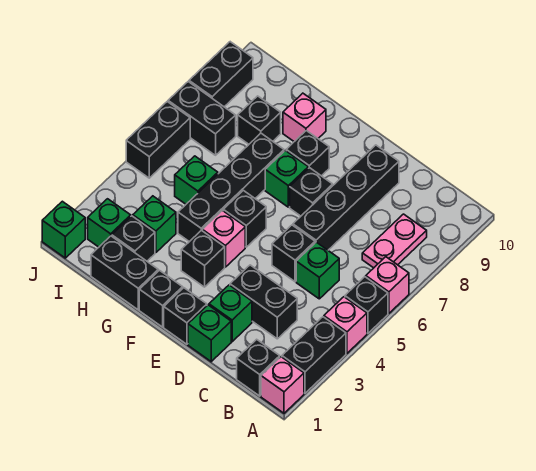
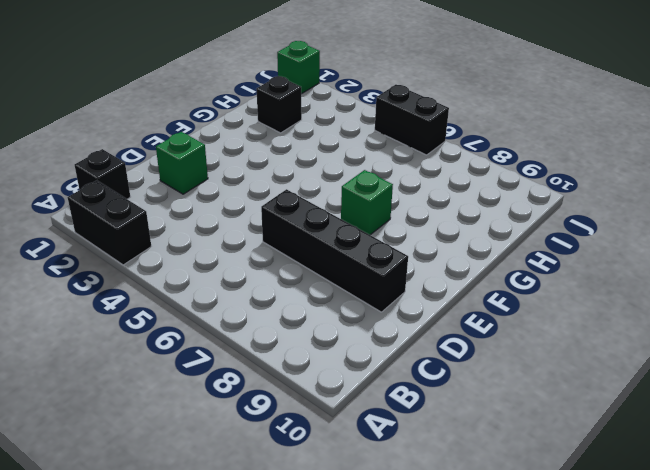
none -> pink 1x1 brick [261,357,304,413]
none -> pink 1x1 brick [324,297,367,353]
none -> black 1x1 brick [345,277,388,333]
none -> pink 1x1 brick [366,257,409,313]

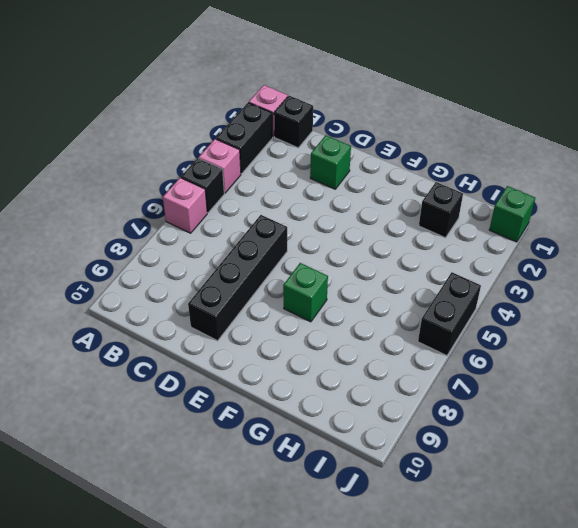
none -> pink 1x2 plate [362,214,427,268]
none -> black 1x2 brick [230,265,297,339]
none -> green 1x1 brick [296,242,339,299]
none -> green 1x1 brick [188,305,231,362]

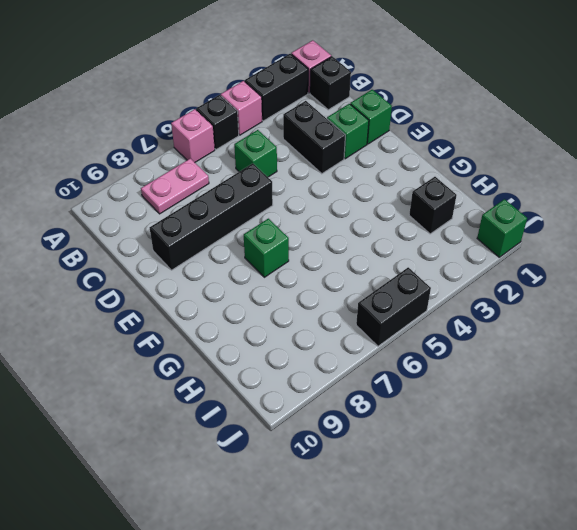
none -> black 1x1 brick [272,225,315,282]
none -> black 1x1 brick [164,288,207,344]
none -> black 1x1 brick [290,168,333,216]
none -> black 1x1 brick [139,271,183,327]

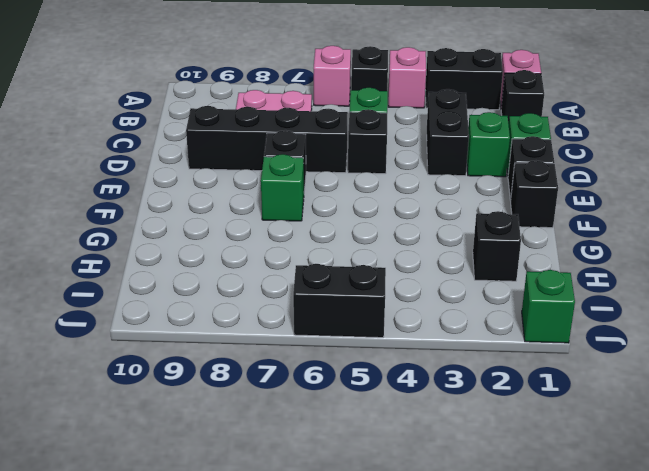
none -> black 1x1 brick [181,230,225,287]
none -> pink 1x1 brick [202,210,245,267]
none -> black 1x1 brick [223,190,266,247]
none -> black 1x1 brick [286,131,329,176]

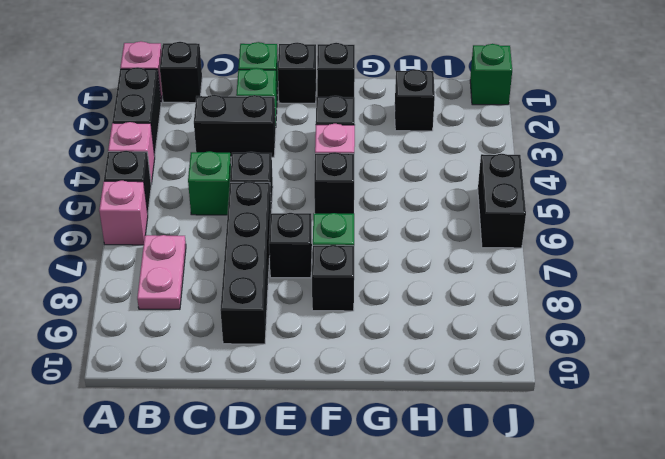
none -> black 1x2 brick [91,236,158,310]
none -> black 1x4 brick [178,133,284,242]
none -> pink 1x1 brick [283,93,326,142]
none -> green 1x1 brick [133,196,176,253]

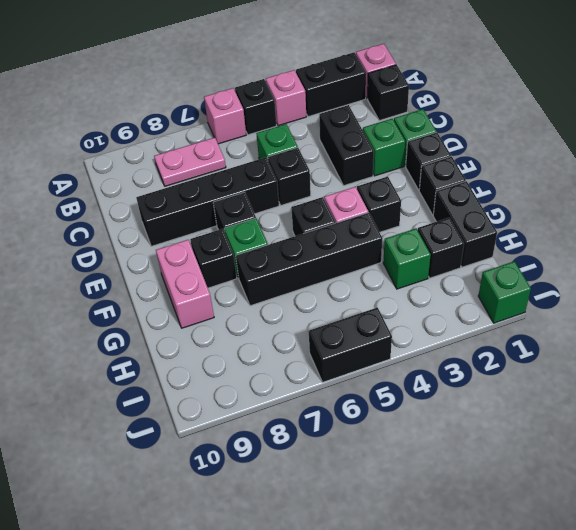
pink 1x2 brick [156,240,214,328] -> pink 1x1 brick [283,93,326,142]
none -> green 1x1 brick [175,156,218,204]
none -> black 1x1 brick [238,96,281,144]
none -> green 1x1 brick [88,199,131,247]
none -> black 1x2 brick [168,82,236,155]

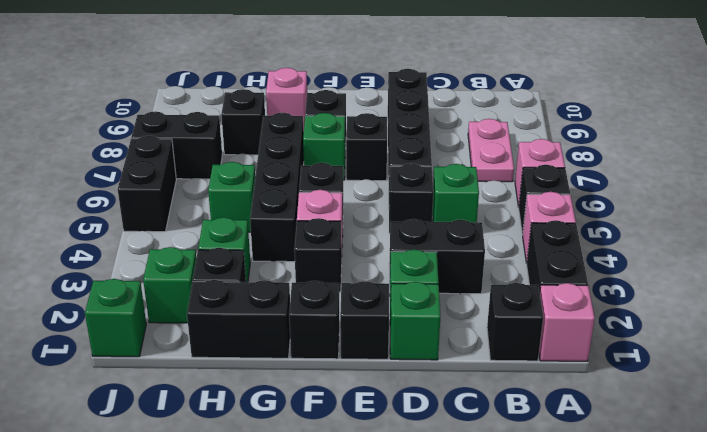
none -> black 1x2 brick [189,42,253,107]

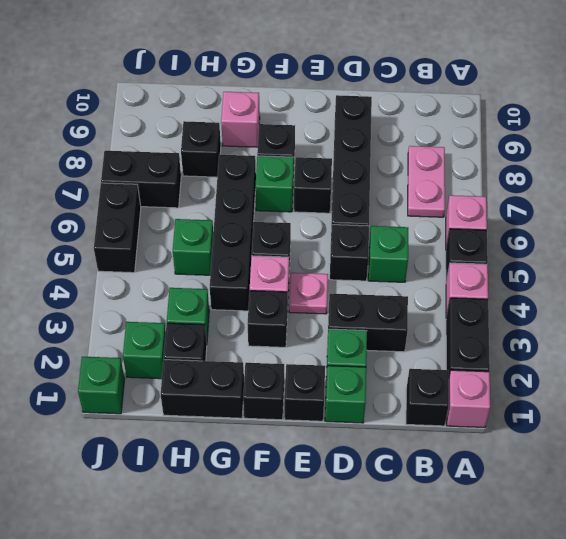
pink 1x1 plate [289,273,328,314] -> none
none -> black 1x2 brick [189,42,253,107]

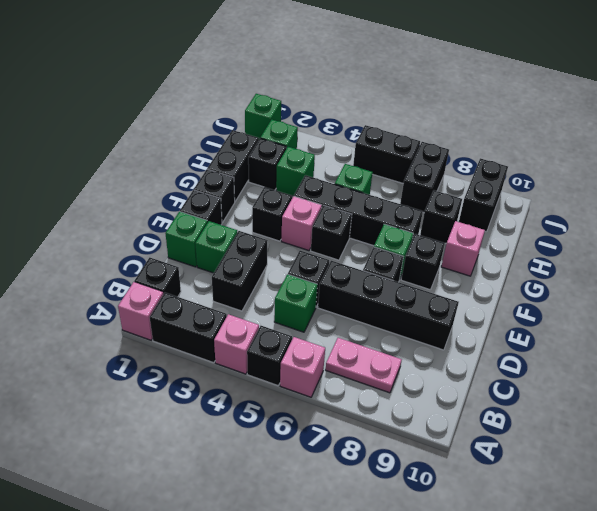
black 1x2 brick [459,158,508,232] -> black 1x2 brick turned to [189,42,253,107]

